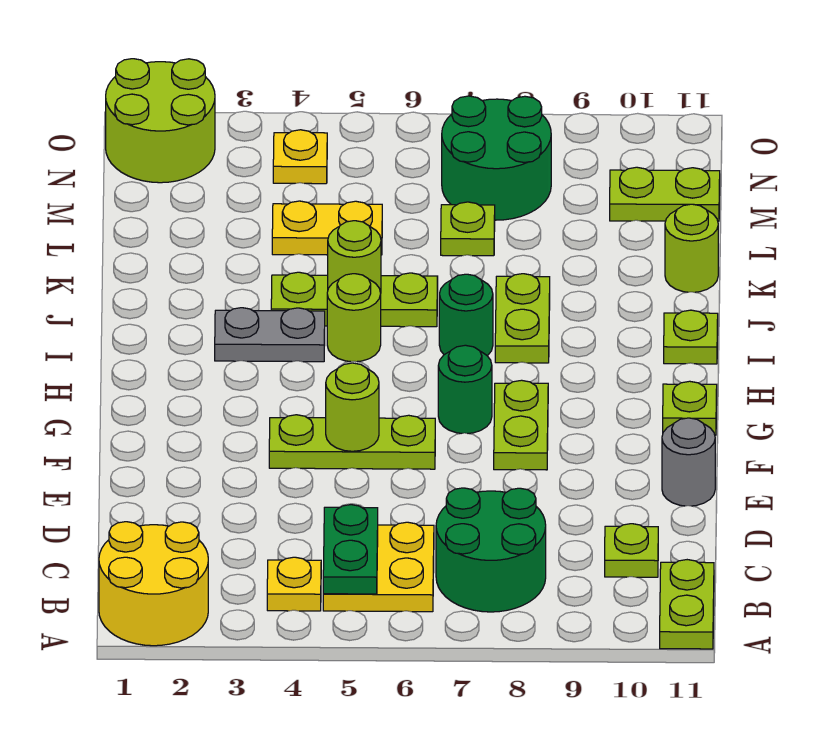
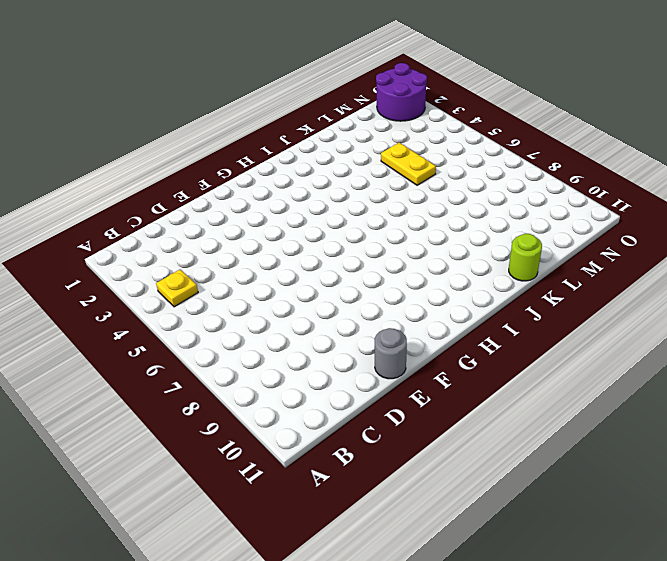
purple 2x2 round brick [376,63,427,121] -> lime 2x2 round brick [106,59,215,183]
none -> yellow 2x2 round brick [99,522,208,646]
none -> lime 1x2 plate [660,560,714,649]
none -> yellow 2x2 plate [323,522,434,612]

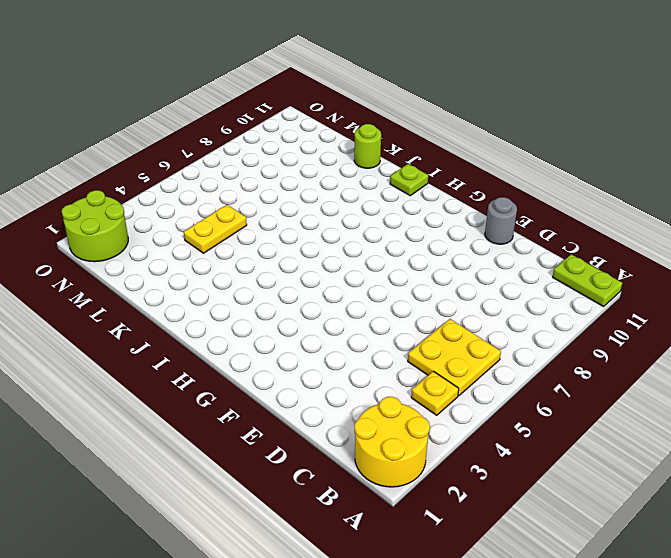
none -> green 2x2 round brick [436,488,546,612]
none -> lime 1x1 plate [605,524,658,577]
none -> lime 1x3 plate [269,415,435,469]

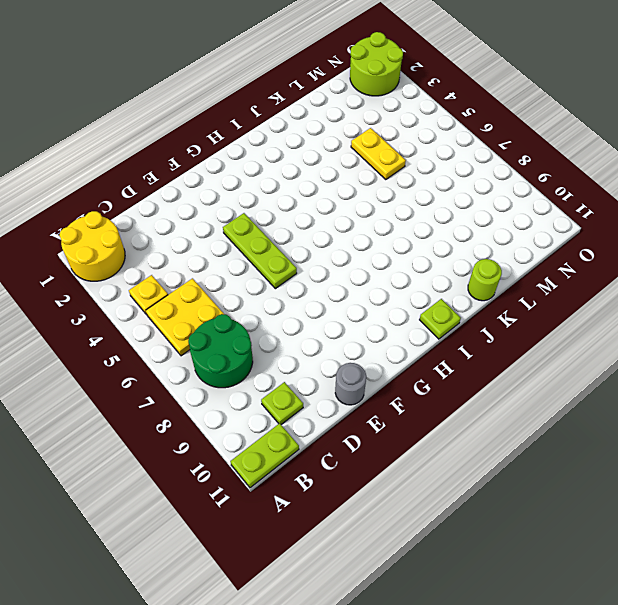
none -> lime 1x2 plate [494,380,548,470]
none -> green 1x1 round brick [438,345,492,433]
none -> lime 1x1 plate [663,381,717,435]

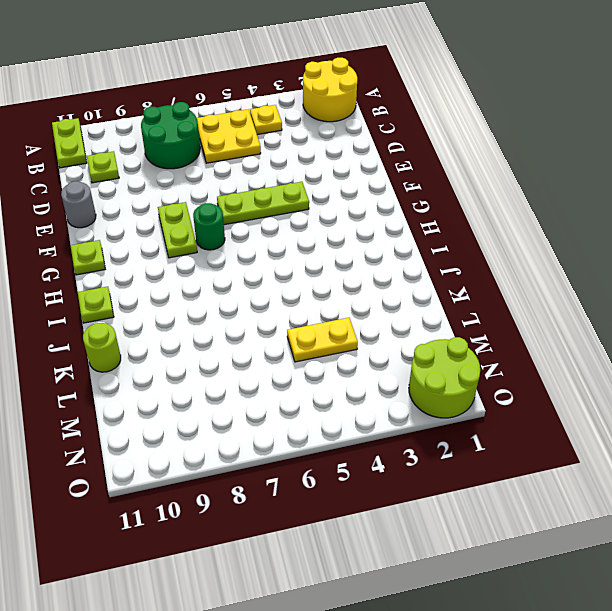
none -> grey 1x2 plate [215,308,325,362]
none -> lime 1x1 round brick [327,274,381,362]
none -> green 1x1 round brick [439,274,493,356]

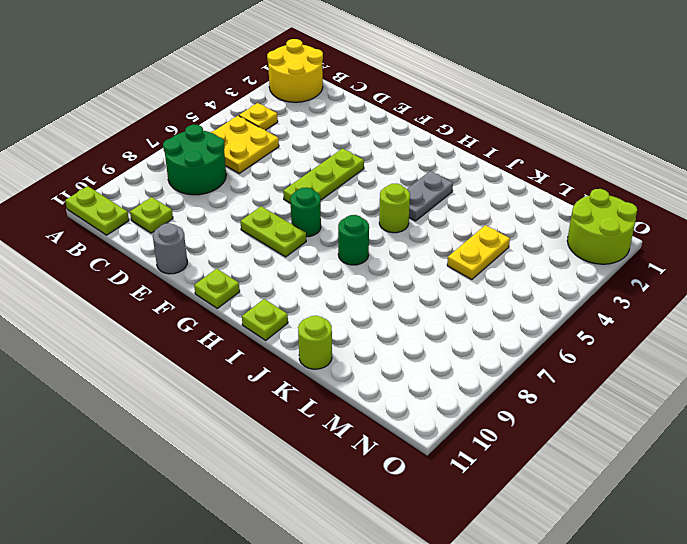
none -> lime 1x2 plate [495,274,550,363]
none -> lime 1x3 plate [271,272,438,327]
none -> lime 1x1 plate [441,202,495,256]

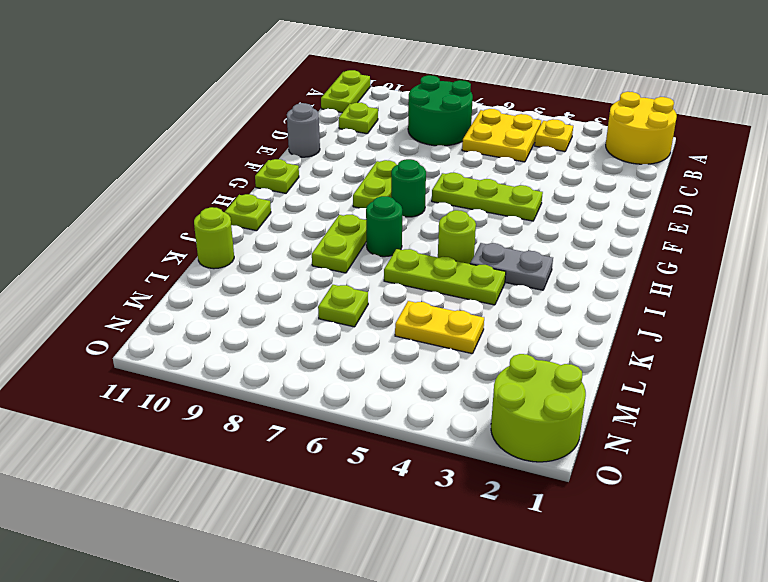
none -> green 2x2 round brick [442,96,551,220]
none -> lime 1x2 plate [610,167,720,221]
none -> yellow 1x1 plate [273,130,327,184]

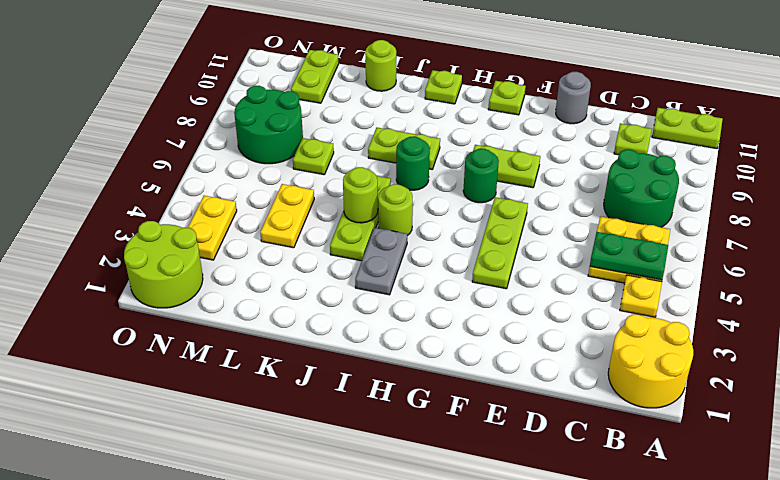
yellow 1x2 plate [188,196,237,260] -> yellow 1x1 plate [273,130,327,184]
none -> lime 1x1 round brick [326,363,379,451]

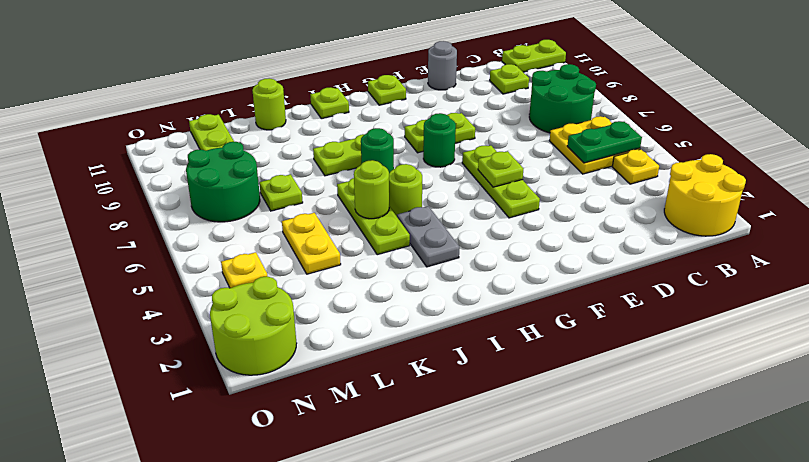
lime 1x1 plate [478,151,524,187] -> lime 1x1 round brick [326,363,379,451]

